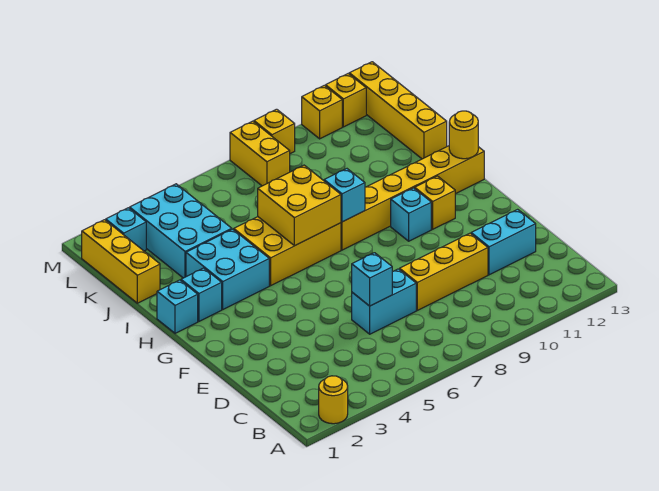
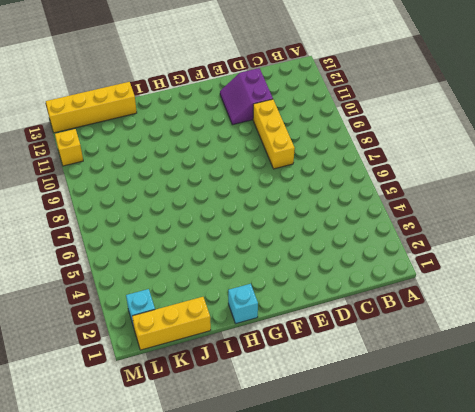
purple 2x2 slope [220,68,273,125] -> cyan 1x2 brick [471,209,536,275]
none -> yellow 1x1 round brick [319,376,348,424]
none -> cyan 1x2 brick [352,269,416,334]
none -> cyan 1x1 brick [391,188,431,241]

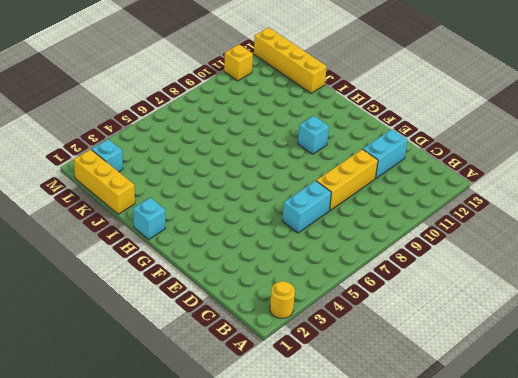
none -> yellow 1x1 brick [415,176,455,229]
none -> cyan 1x1 brick [181,268,222,321]
none -> cyan 2x2 brick [186,229,269,309]

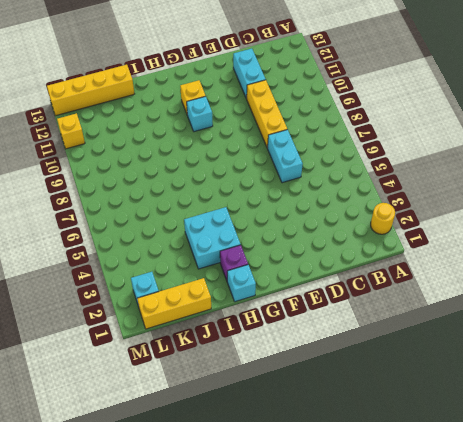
purple 1x1 brick [220,245,248,280] -> cyan 1x1 brick [181,268,222,321]
none -> yellow 2x3 brick [234,217,341,286]
none -> yellow 1x6 brick [341,146,484,250]
none -> cyan 2x3 brick [130,184,232,278]

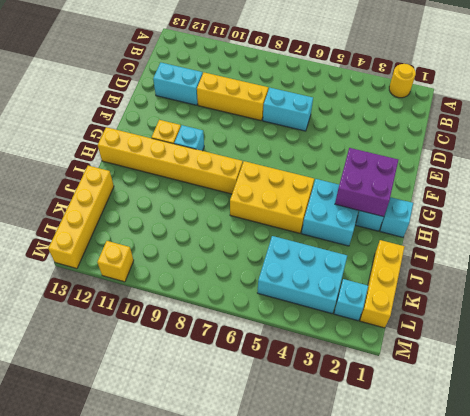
purple 2x2 brick [335,148,398,217] -> none
cyan 2x3 brick [257,236,347,314] -> cyan 2x3 brick turned to [130,184,232,278]
none -> yellow 1x2 brick [230,121,290,186]
none -> yellow 1x1 brick [254,109,295,154]
none -> yellow 1x1 brick [326,74,366,127]

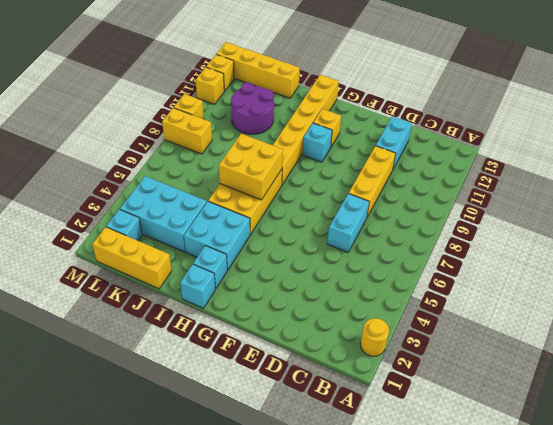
purple 2x2 round brick [231,82,274,134] -> none
none -> cyan 1x1 brick [352,253,392,306]
none -> cyan 1x1 brick [324,169,365,222]
none -> yellow 1x1 round brick [449,111,478,159]

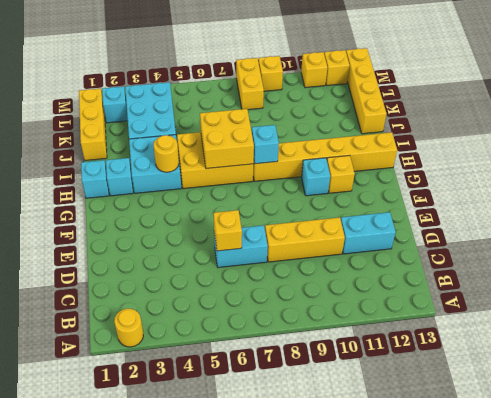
yellow 1x1 brick [214,210,242,251] -> cyan 1x1 brick [352,253,392,306]
yellow 1x1 round brick [154,135,179,172] -> yellow 1x1 round brick moved to [449,111,478,159]

